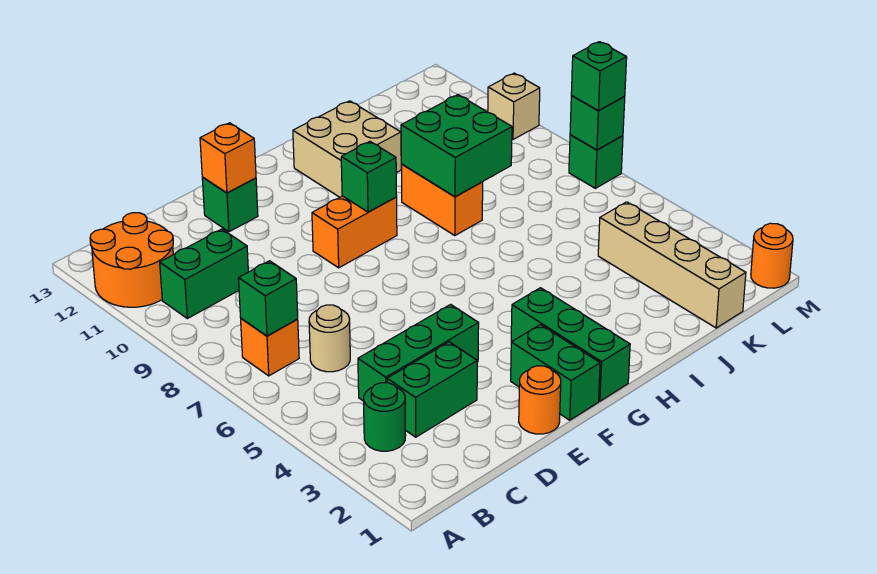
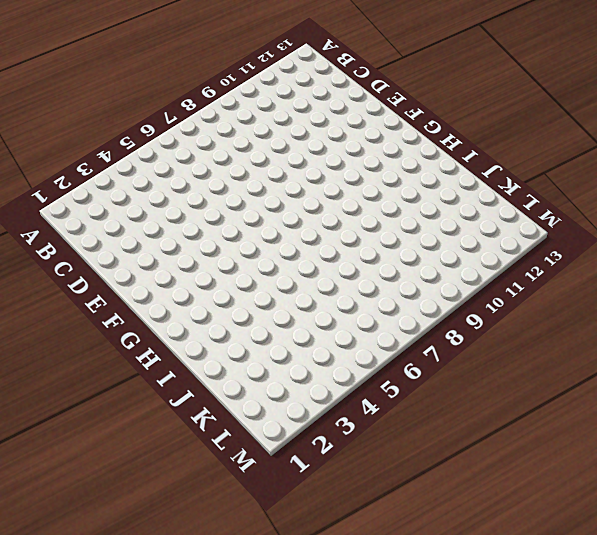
none -> orange 2x2 round brick [90,213,173,307]
none -> green 1x1 round brick [364,383,406,451]
none -> orange 1x1 brick [241,319,299,376]

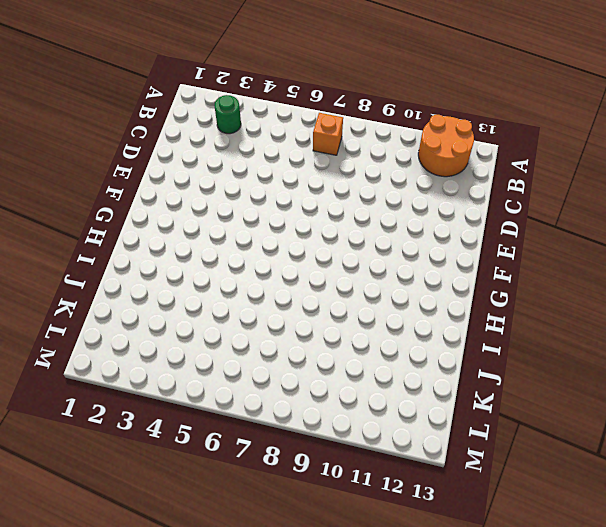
none -> green 1x2 brick [160,229,248,319]
none -> green 1x2 brick [387,342,477,437]
none -> green 1x3 brick [358,304,479,401]

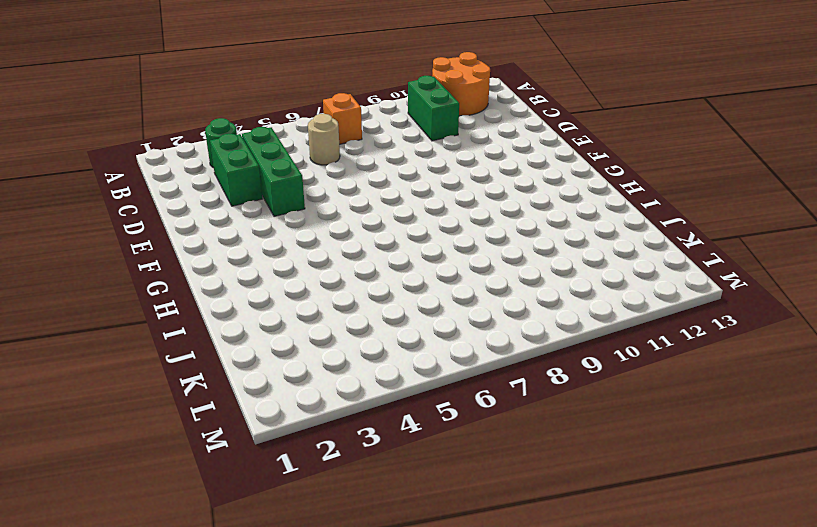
none -> orange 1x1 round brick [519,366,561,434]
none -> green 1x1 brick [202,177,258,232]
none -> green 1x2 brick [511,325,600,420]

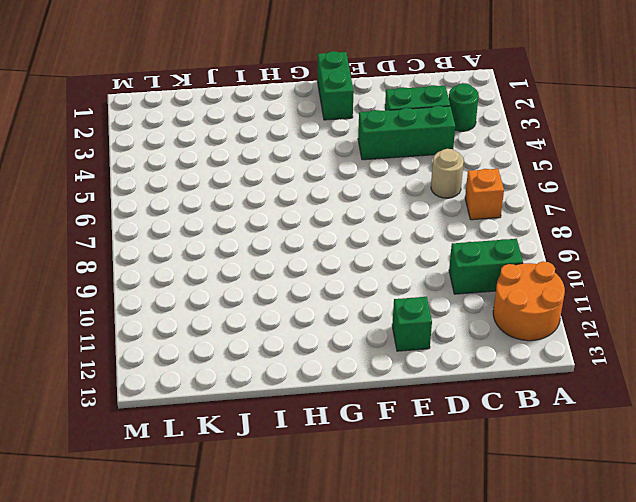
none -> orange 1x1 round brick [519,366,561,434]
none -> orange 1x2 brick [312,196,397,268]
none -> green 1x3 brick [511,288,630,401]

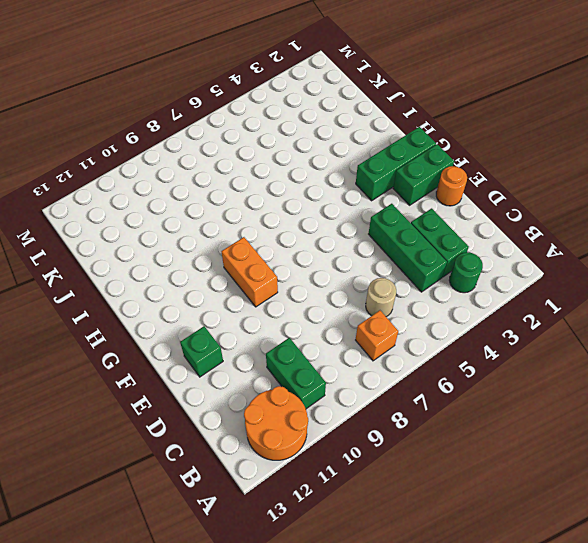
none -> tan 2x2 brick [293,101,401,197]
none -> orange 1x2 brick [401,164,483,236]
none -> tan 1x4 brick [598,202,746,328]

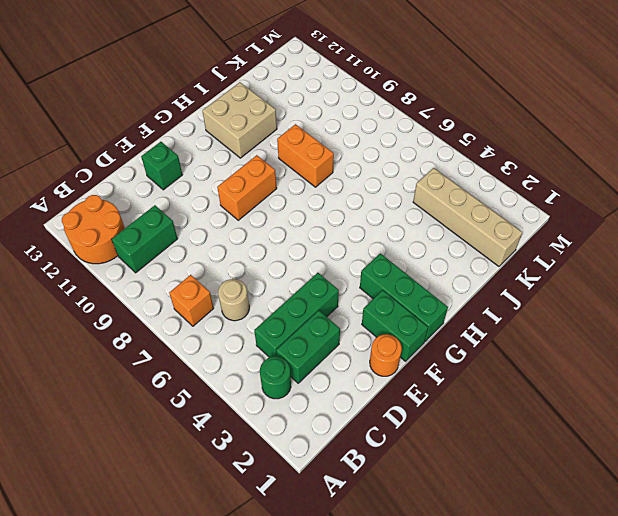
none -> orange 1x1 round brick [751,223,793,288]
none -> green 1x1 brick [569,135,623,188]
none -> tan 1x1 brick [488,73,540,139]

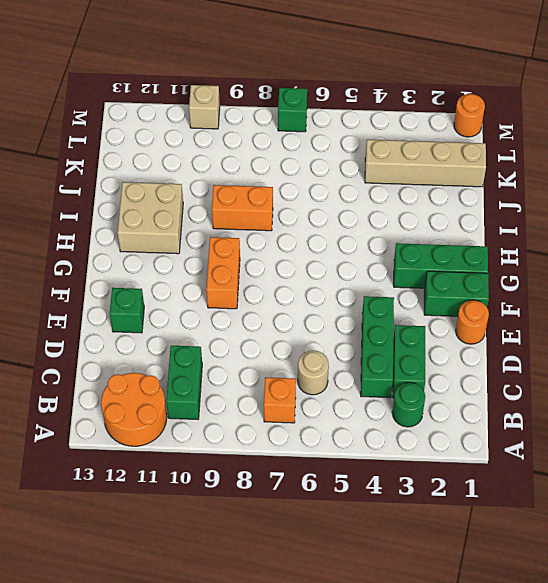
none -> green 1x1 brick [238,261,298,336]
none -> orange 1x1 brick [200,123,256,193]
none -> green 1x1 brick [341,141,397,212]

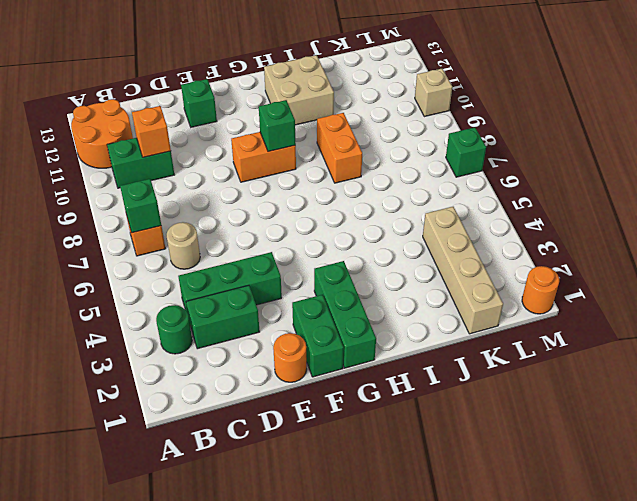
orange 1x1 brick [132,106,171,157] -> orange 1x1 brick moved to [200,123,256,193]
none -> green 2x2 brick [401,95,512,197]
none -> green 1x1 brick [570,96,625,150]
none -> green 1x1 brick [571,42,627,111]

